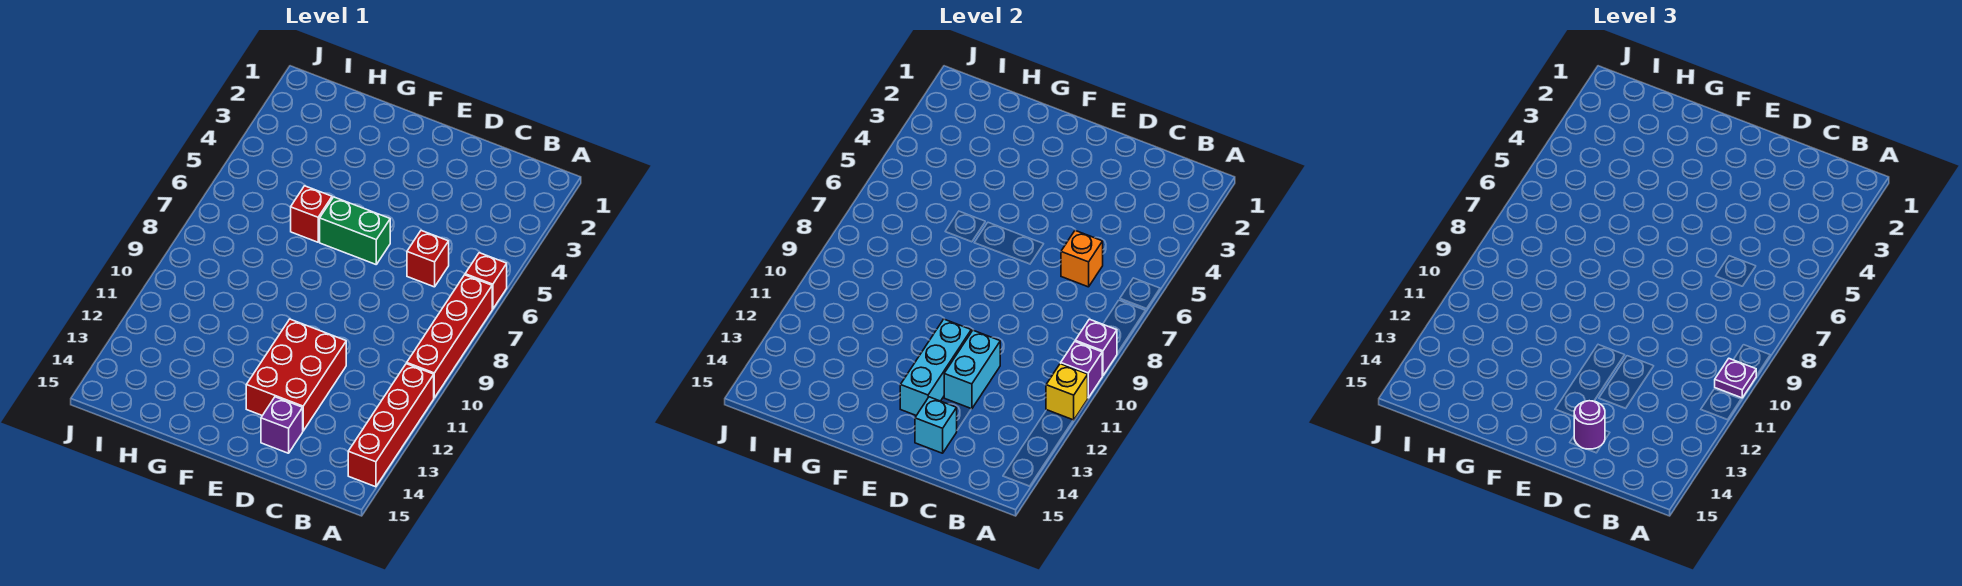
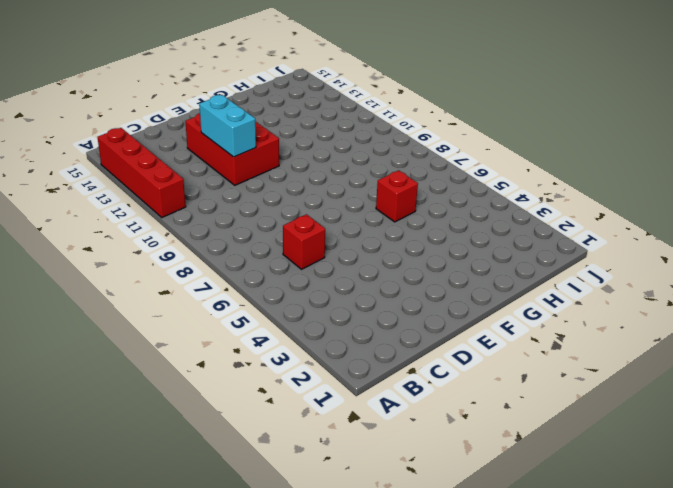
none -> red 1x1 brick [465,253,507,309]
none -> red 1x4 brick [407,275,492,398]
none -> purple 1x1 brick [261,397,303,453]

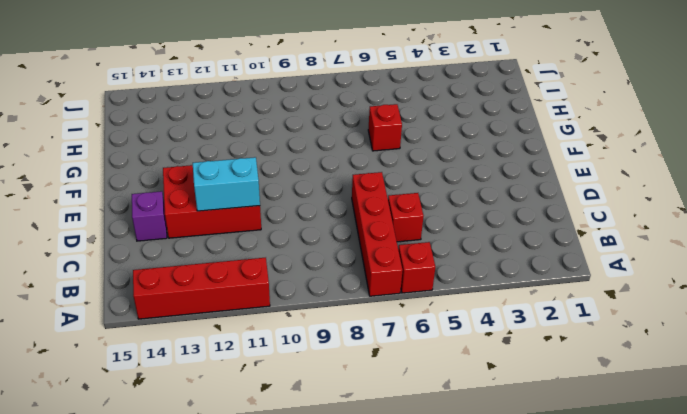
red 1x4 brick [352,172,403,296] -> red 1x4 brick turned to [407,275,492,398]
none -> green 1x2 brick [320,197,390,264]
none -> purple 1x1 brick [1075,319,1117,376]
none -> purple 1x1 brick [1061,342,1102,398]

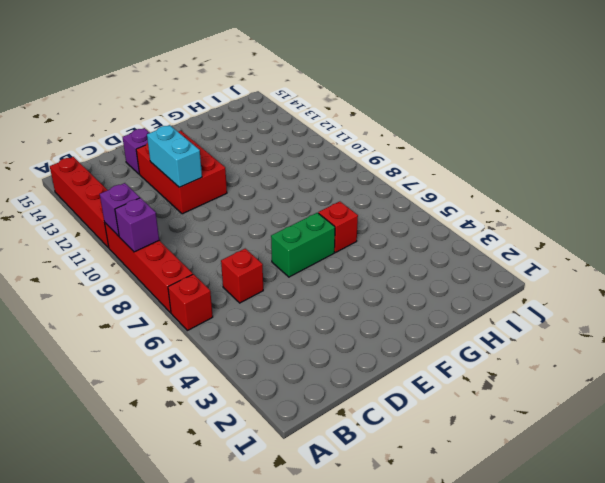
none -> yellow 1x1 brick [1046,364,1088,420]
none -> orange 1x1 brick [1061,230,1103,287]
none -> cyan 1x1 brick [915,397,957,453]

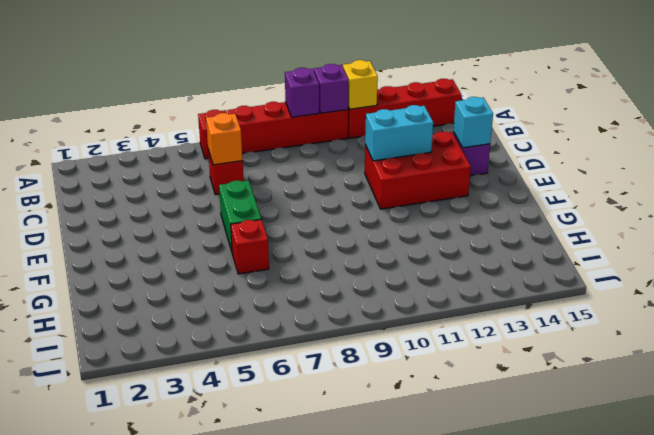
none -> cyan 1x3 brick [900,319,971,416]
none -> purple 1x1 plate [1715,359,1756,398]
none -> purple 1x1 round brick [1574,401,1605,449]

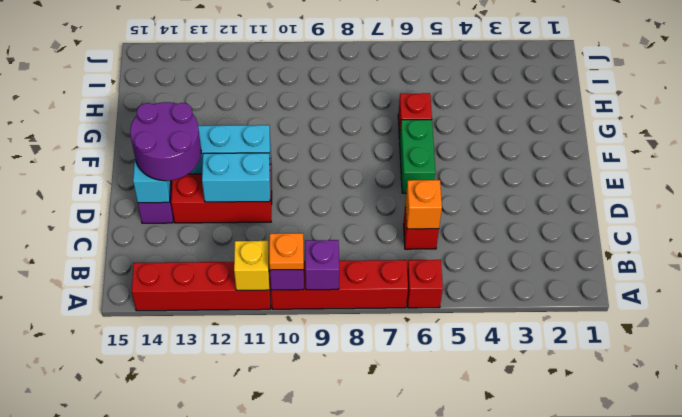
orange 1x1 plate [269,233,304,270] -> purple 1x1 plate [1715,359,1756,398]
purple 2x2 round brick [130,102,201,181] -> purple 1x1 round brick [1574,401,1605,449]

